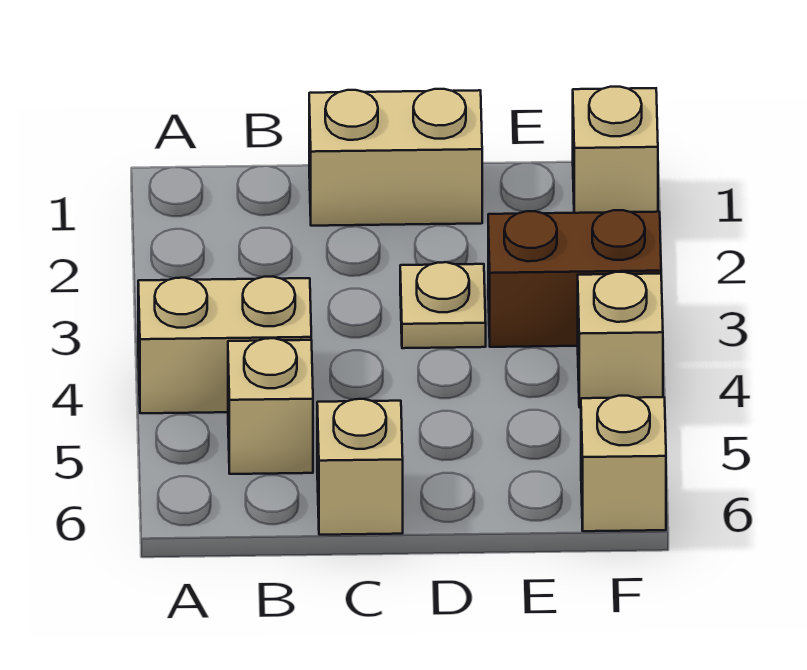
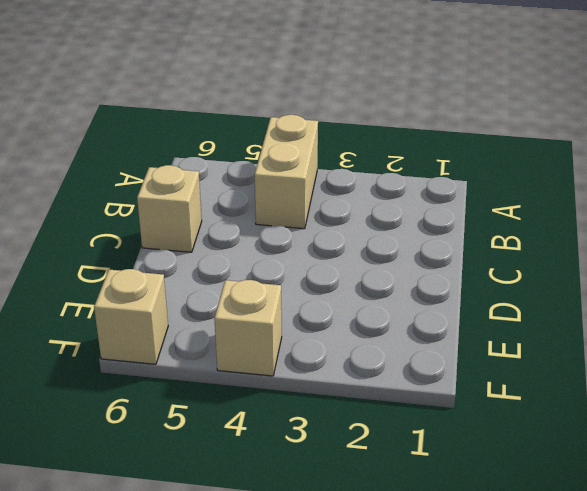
none -> tan 1x1 brick [228,338,313,474]
none -> tan 1x2 brick [309,89,482,226]

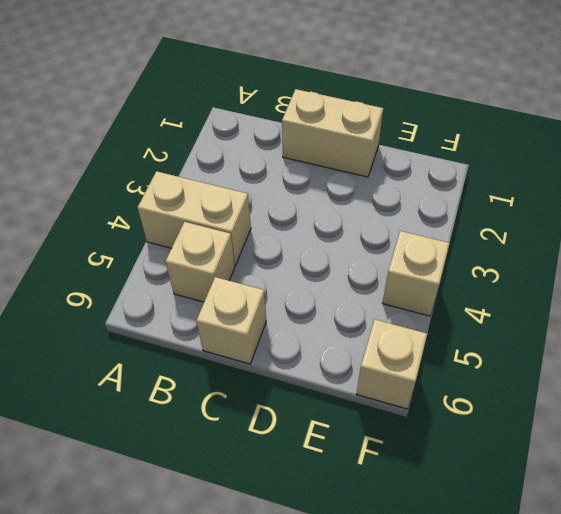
none -> tan 1x1 plate [400,262,486,348]
none -> brown 1x2 brick [488,210,661,347]

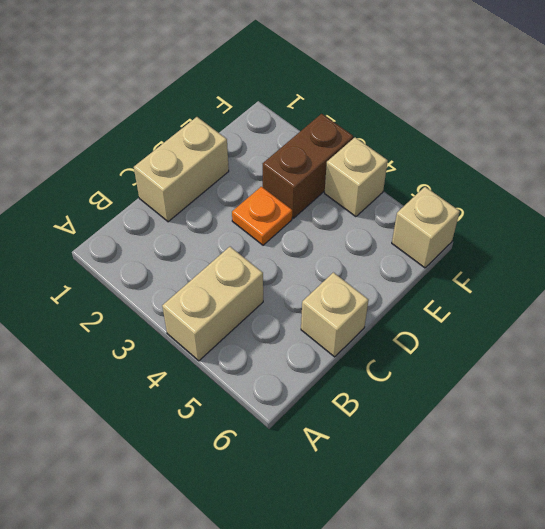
orange 1x1 plate [232,187,292,245] -> tan 1x1 plate [400,262,486,348]
none -> tan 1x1 brick [228,338,313,474]
none -> tan 1x1 brick [573,87,658,213]

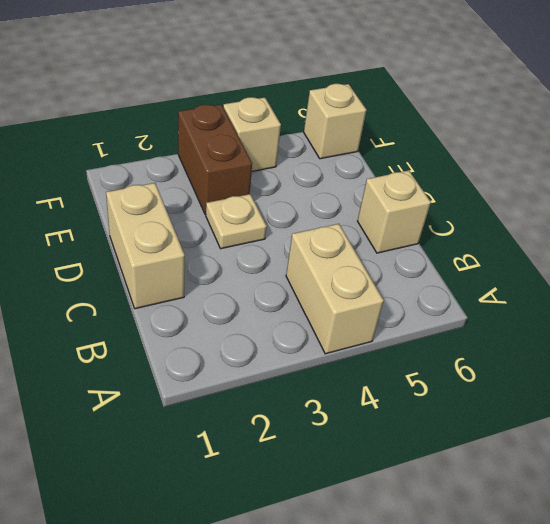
none -> tan 1x1 brick [228,338,313,474]
none -> tan 1x1 brick [573,87,658,213]

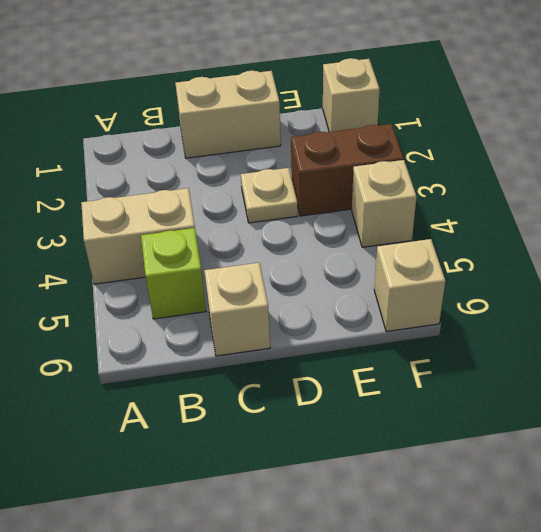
lime 1x1 brick [141,228,206,319] -> tan 1x1 brick [228,338,313,474]

